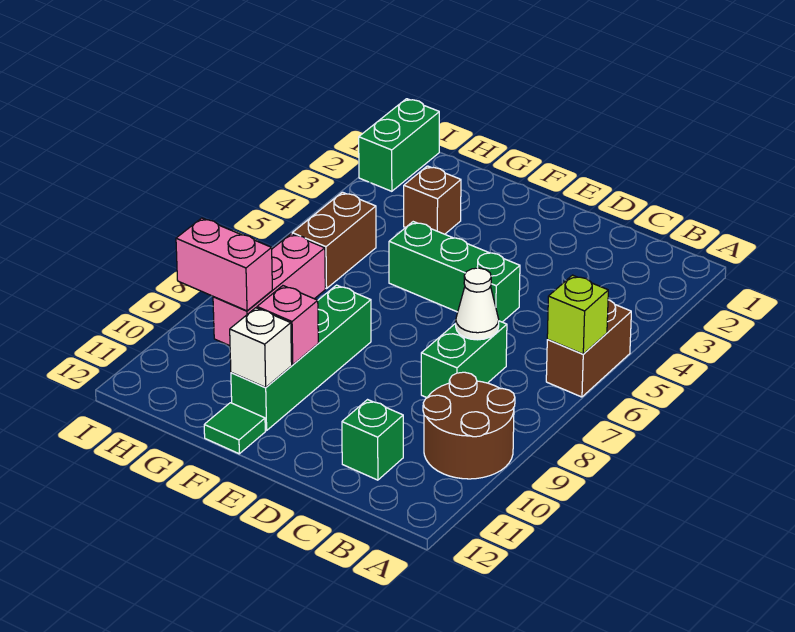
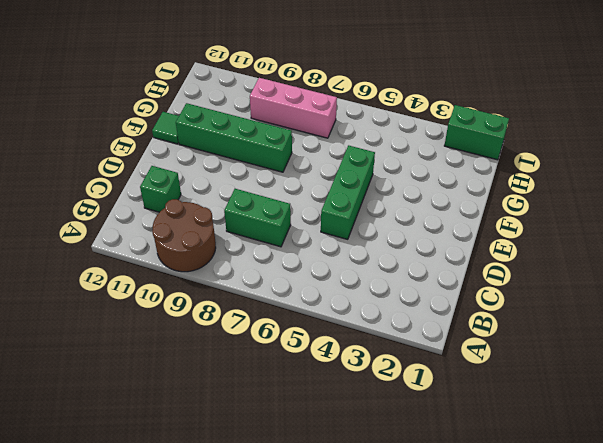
none -> brown 1x2 brick [546,300,631,397]
none -> brown 1x1 brick [404,166,461,234]
none -> brown 1x2 brick [292,192,376,289]

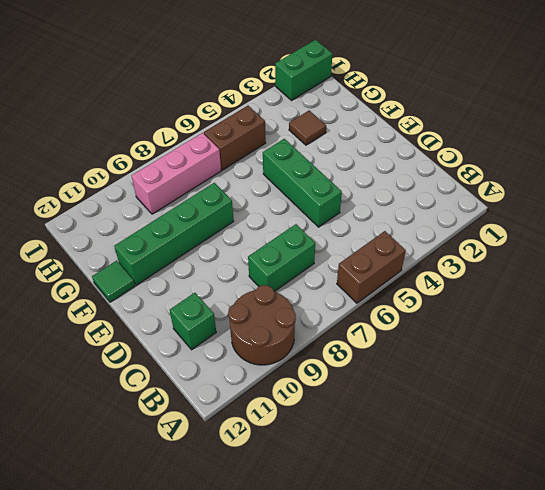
brown 1x1 tile [289,111,326,145] -> brown 1x1 brick [404,166,461,234]
none -> lime 1x1 brick [547,275,608,354]
none -> white 1x1 cone [456,268,499,340]
none -> pink 1x1 brick [257,286,318,365]

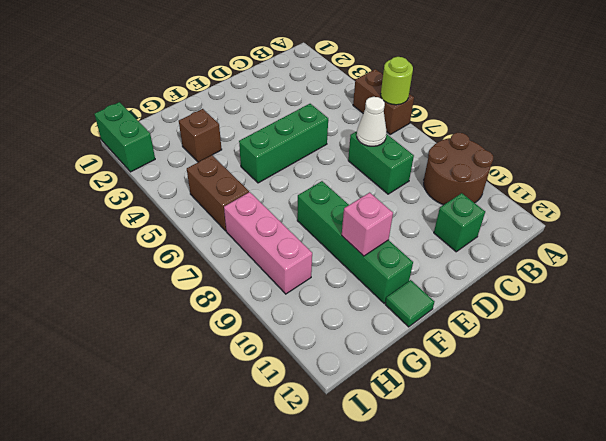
lime 1x1 round brick [381,57,413,105] -> lime 1x1 brick [547,275,608,354]
none -> white 1x1 brick [230,308,292,388]
none -> pink 1x2 brick [176,218,272,311]

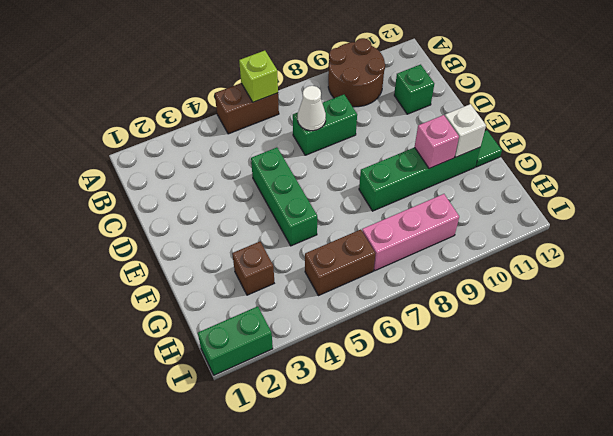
none -> pink 1x2 brick [176,218,272,311]

